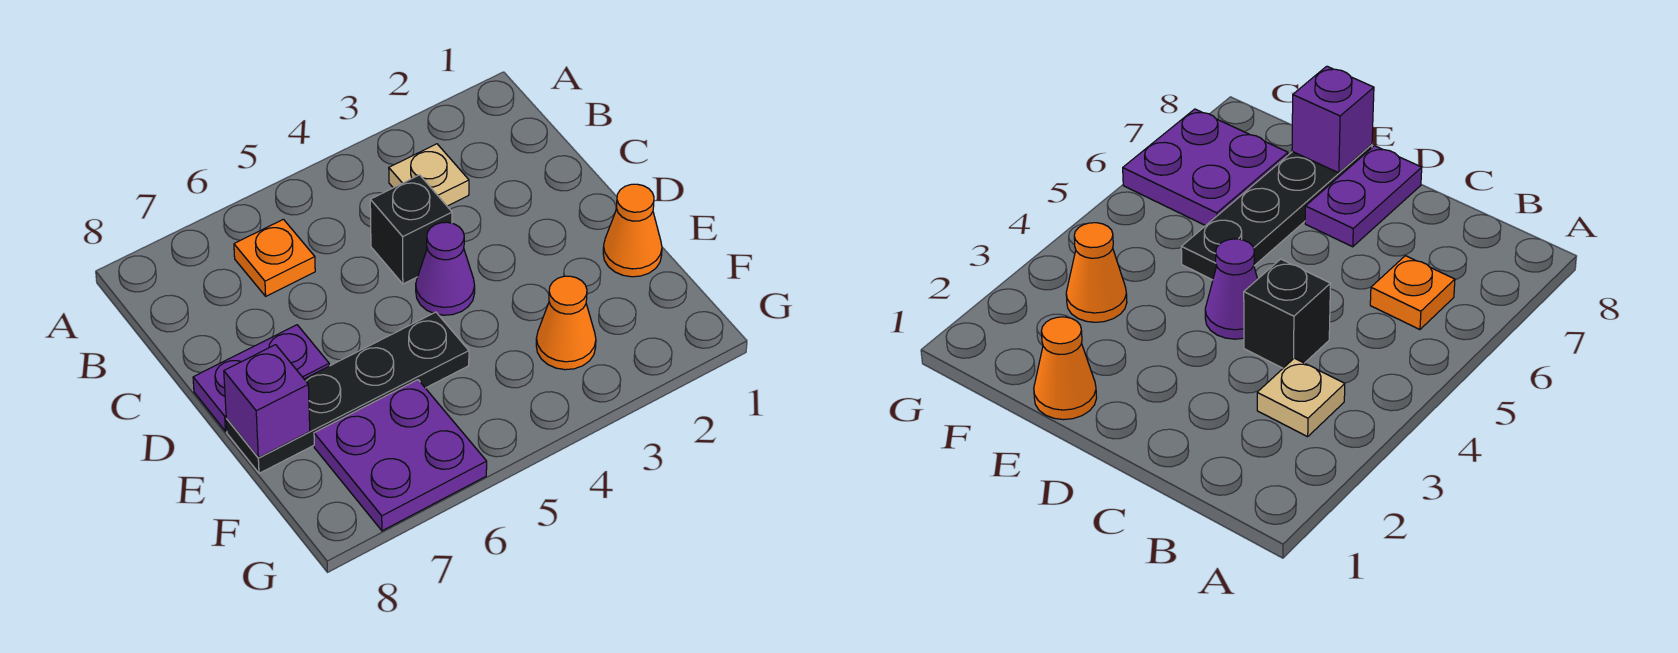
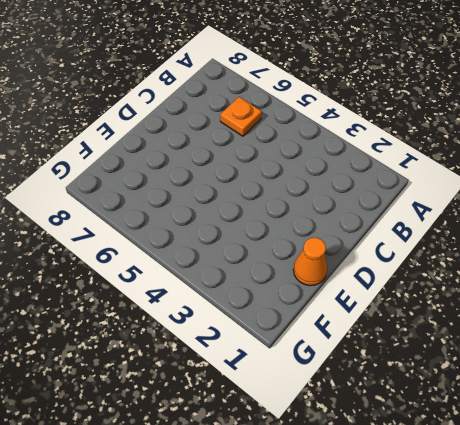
none -> tan 1x1 plate [389,144,469,206]
none -> black 1x1 brick [370,175,452,284]

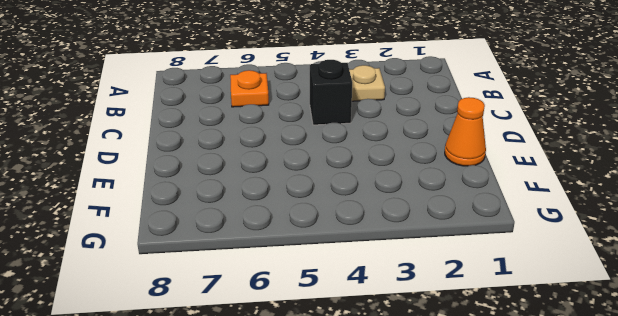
none -> purple 1x1 cone [416,222,475,315]
none -> purple 1x2 plate [193,325,329,431]

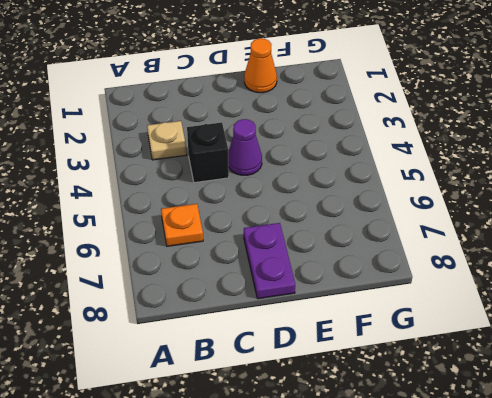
none -> black 1x4 plate [226,312,469,473]
none -> orange 1x1 cone [536,276,596,370]

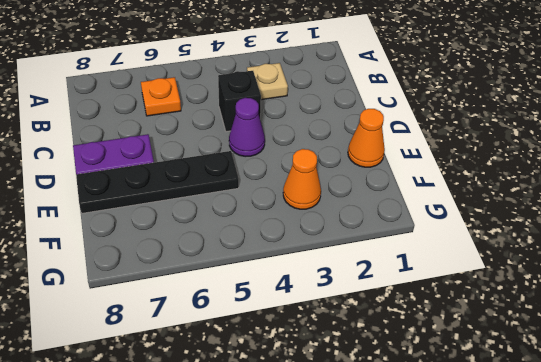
none -> purple 2x2 plate [314,380,487,531]
none -> purple 1x1 brick [224,345,310,458]

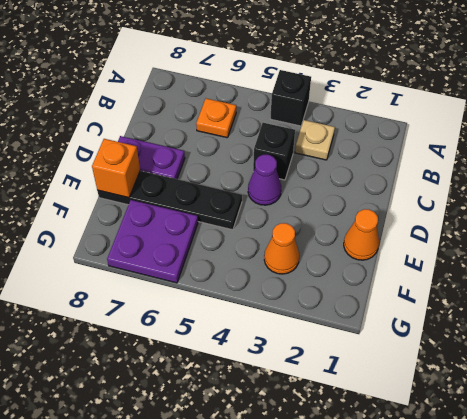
black 1x1 brick [270,70,311,126] -> none
orange 1x1 brick [92,139,140,198] -> purple 1x1 brick [224,345,310,458]

